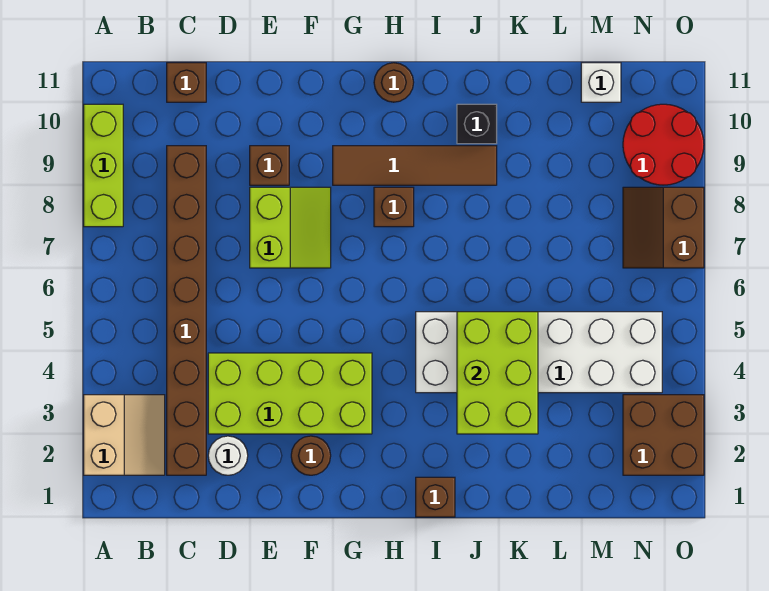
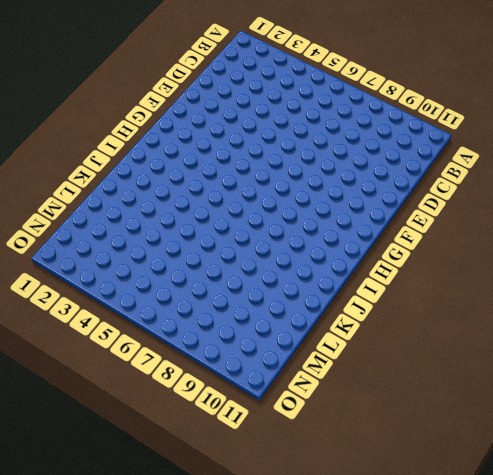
none -> tan 2x2 slope [84,395,165,475]
none -> lime 1x3 brick [84,104,123,227]
none -> brown 1x8 brick [167,146,206,475]

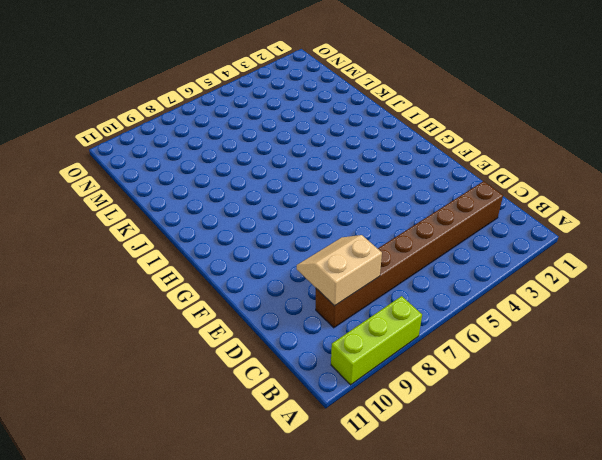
tan 2x2 slope [297,235,382,306] -> tan 2x2 slope moved to [84,395,165,475]
none -> brown 1x1 brick [167,63,206,102]
none -> white 1x1 round brick [208,436,248,475]
none -> lime 2x4 brick [208,353,372,434]

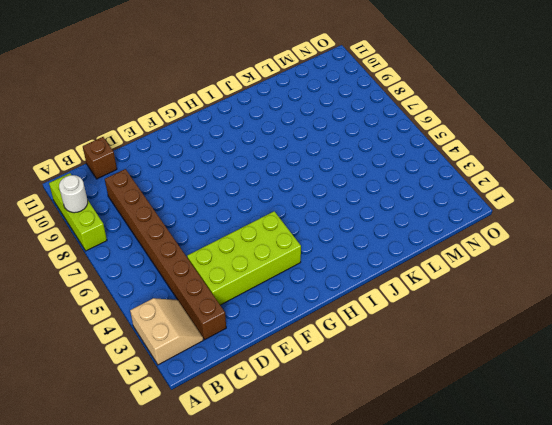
white 1x1 round brick [59,175,88,213] -> white 1x1 round brick moved to [208,436,248,475]
none -> lime 2x2 slope [250,187,331,268]
none -> brown 1x1 brick [250,146,289,185]
none -> brown 1x1 round brick [291,436,331,475]

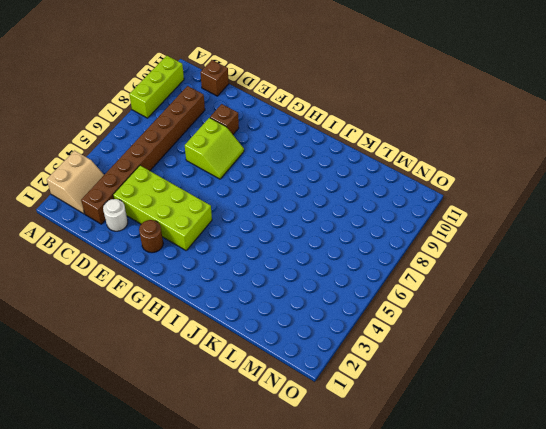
none -> brown 1x4 tile [333,146,497,185]
none -> brown 1x1 brick [374,187,414,227]
none -> brown 1x1 round brick [374,63,414,102]

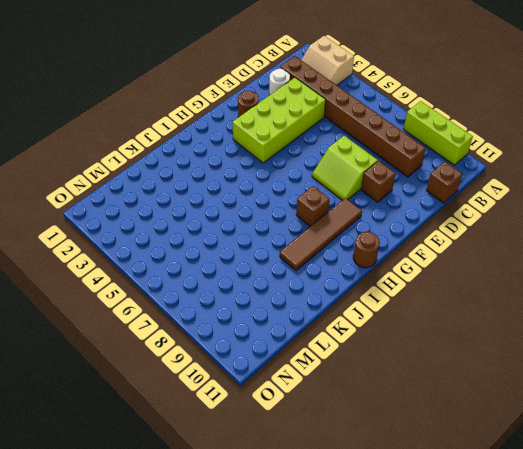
none -> brown 1x1 brick [416,477,455,517]
none -> white 2x6 brick [416,312,662,393]
none -> black 1x1 brick [457,104,497,144]

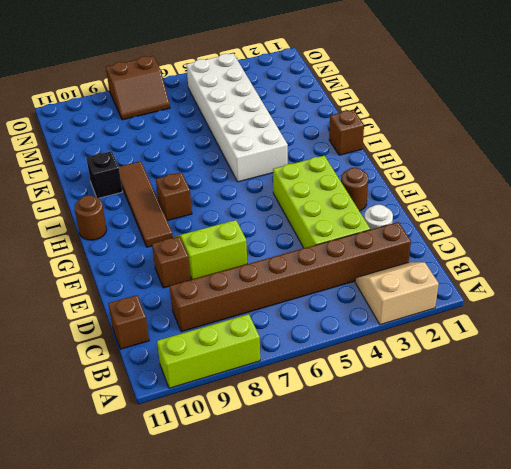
none -> white 1x1 brick [581,63,621,102]
none -> brown 2x2 brick [623,395,704,475]
none -> red 2x2 round brick [623,104,704,185]

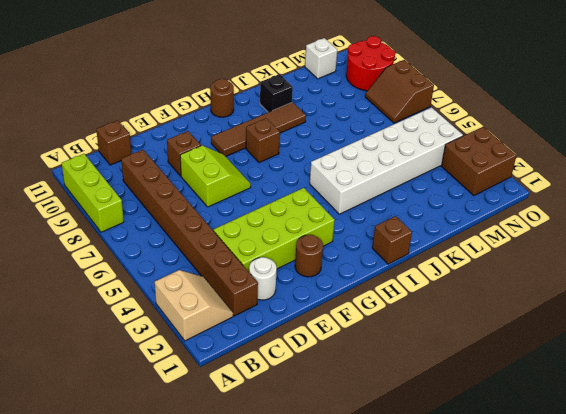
none -> lime 2x3 brick [457,312,538,434]

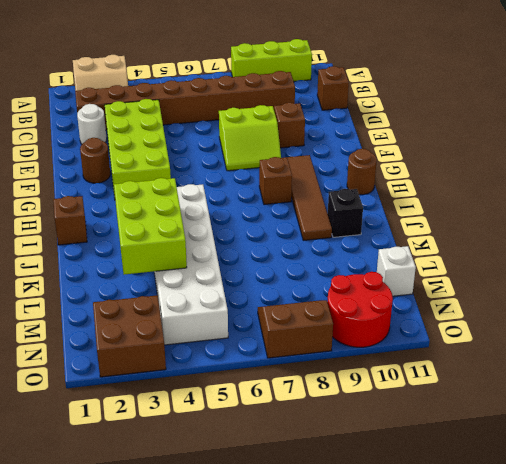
lime 2x3 brick [114,178,187,275] -> lime 2x3 brick turned to [457,312,538,434]

